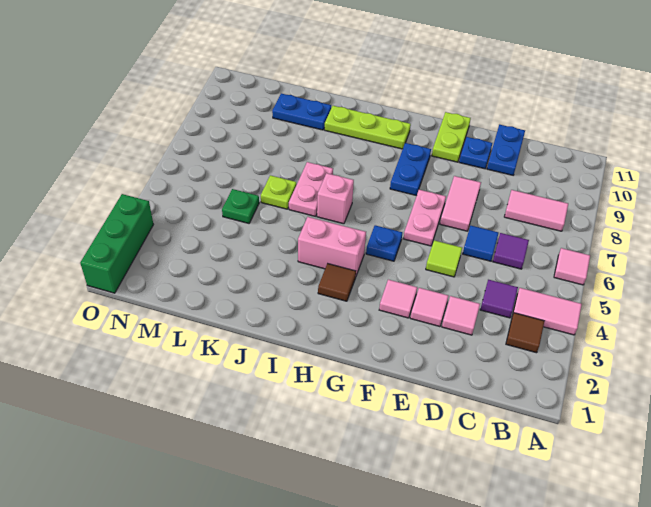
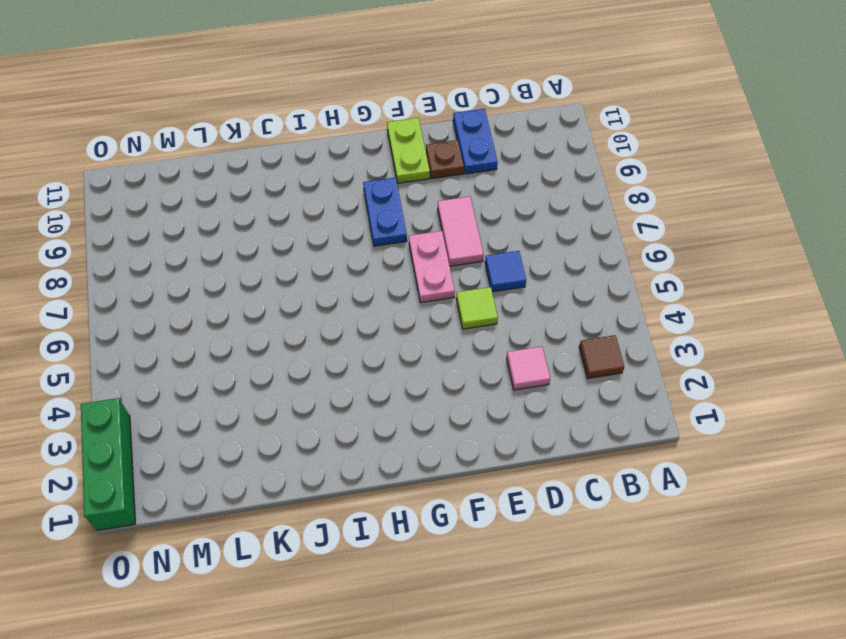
brown 1x1 plate [426,140,464,179] -> blue 1x1 plate [459,137,492,169]
none -> pink 1x2 tile [513,288,582,335]
none -> pink 1x1 tile [554,248,590,285]
none -> pink 1x2 tile [504,190,568,231]

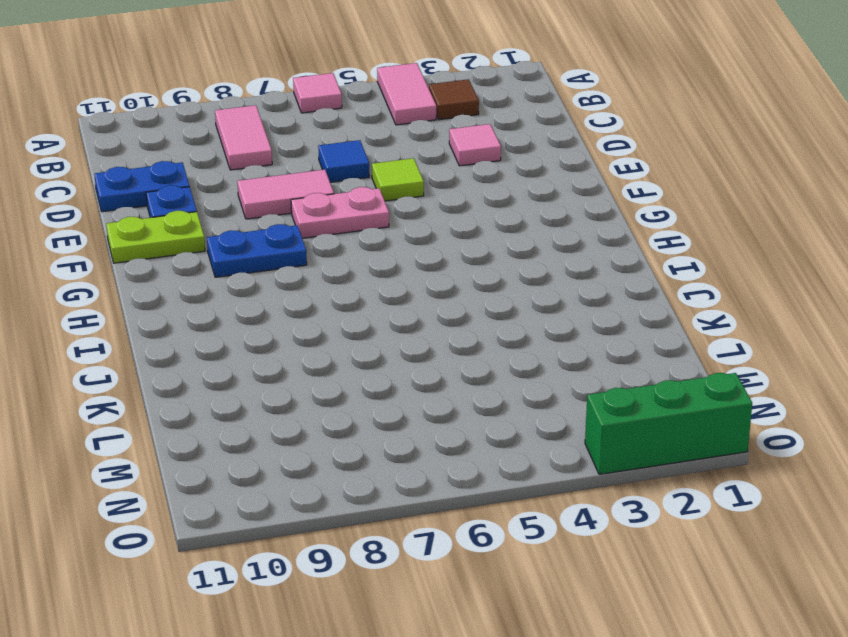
none -> purple 1x1 tile [480,280,518,318]
none -> purple 1x1 tile [493,233,529,269]
none -> pink 1x1 tile [410,288,448,327]

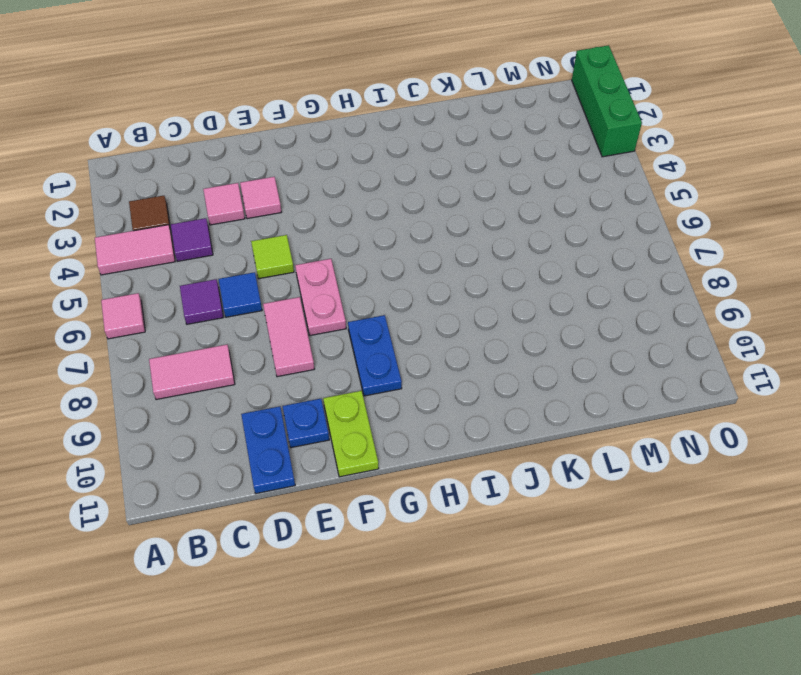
none -> pink 1x1 tile [379,280,417,318]
none -> blue 1x1 plate [366,225,402,261]
none -> brown 1x1 tile [318,264,356,301]

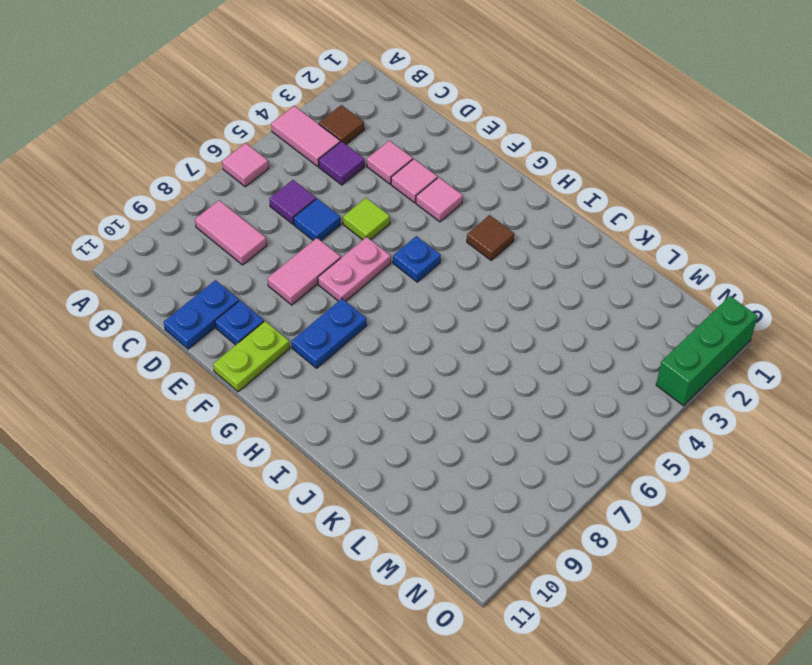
none -> pink 1x2 brick [298,217,366,276]
none -> lime 1x3 plate [325,106,411,149]
none -> pink 1x1 brick [317,173,354,224]

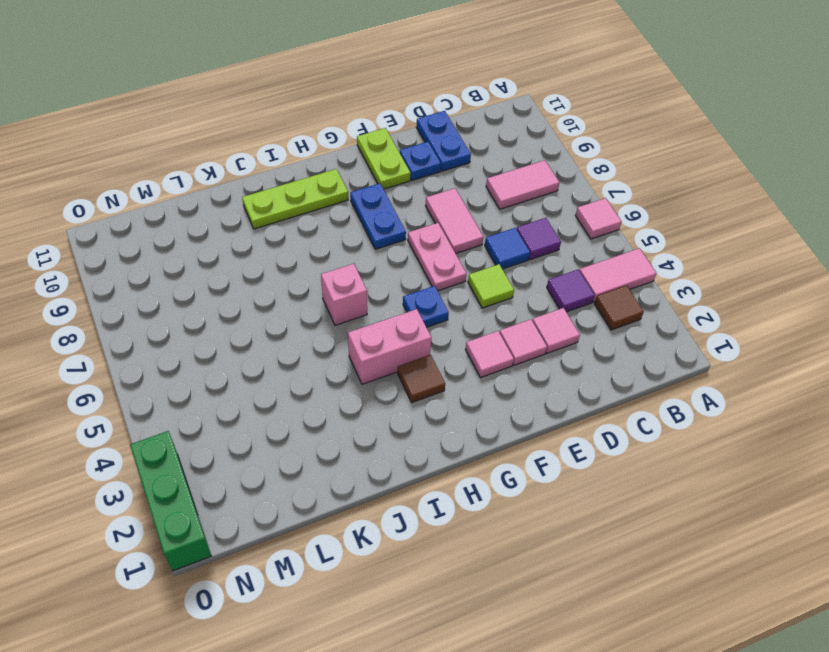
none -> pink 1x2 plate [289,162,333,216]
none -> lime 1x1 plate [261,175,297,209]
none -> blue 1x2 plate [272,93,331,130]

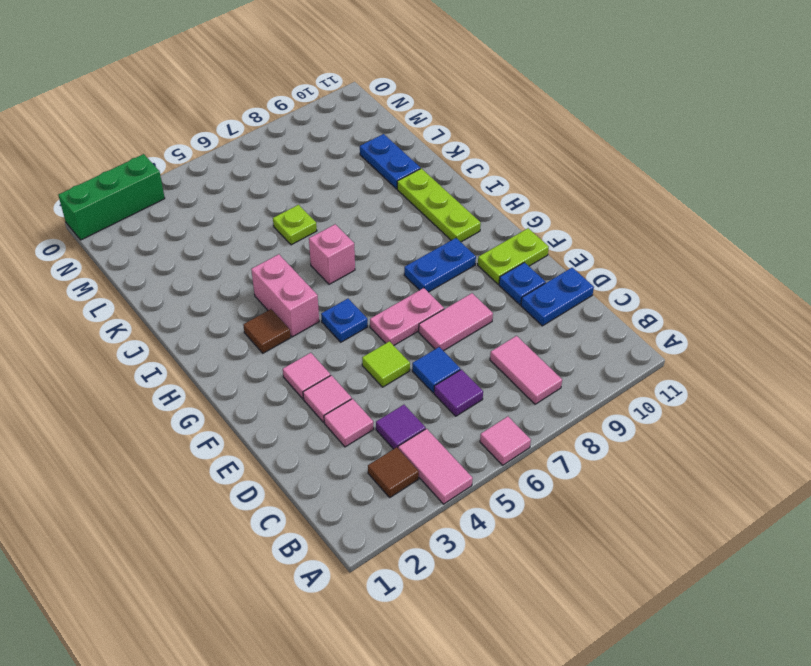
none -> pink 1x2 plate [289,162,333,216]
none -> green 1x1 plate [222,189,259,223]

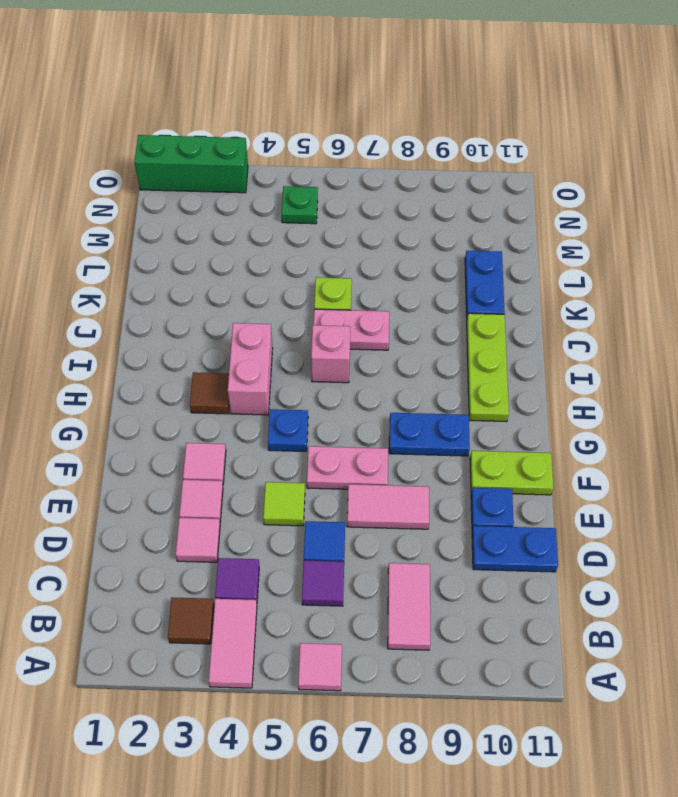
green 1x1 plate [282,186,318,224] -> green 1x1 plate moved to [222,189,259,223]

